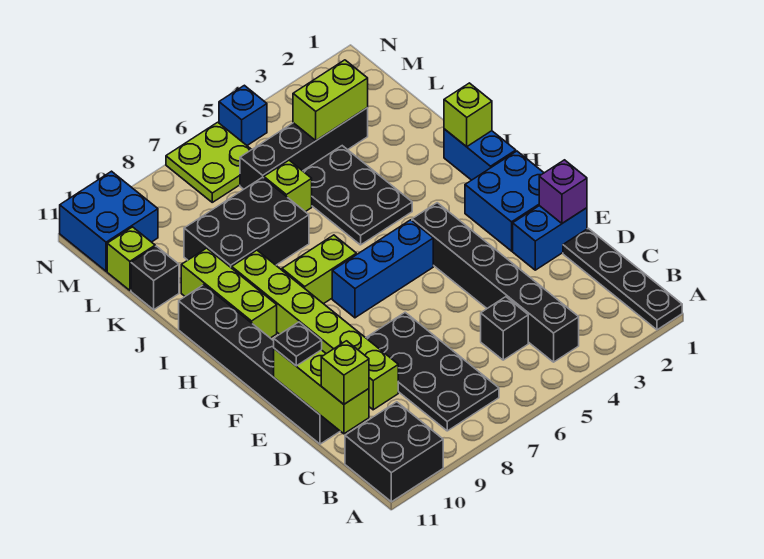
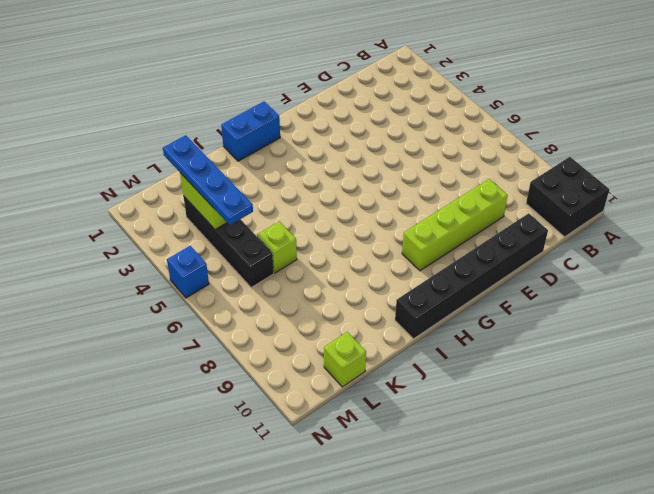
lime 1x4 brick [402,179,508,271] -> lime 1x6 brick [232,250,398,410]
blue 1x4 plate [163,135,253,225] -> none
none -> black 1x4 plate [563,228,682,330]
none -> black 1x6 brick [412,203,579,362]
none -> black 2x4 plate [366,312,499,431]

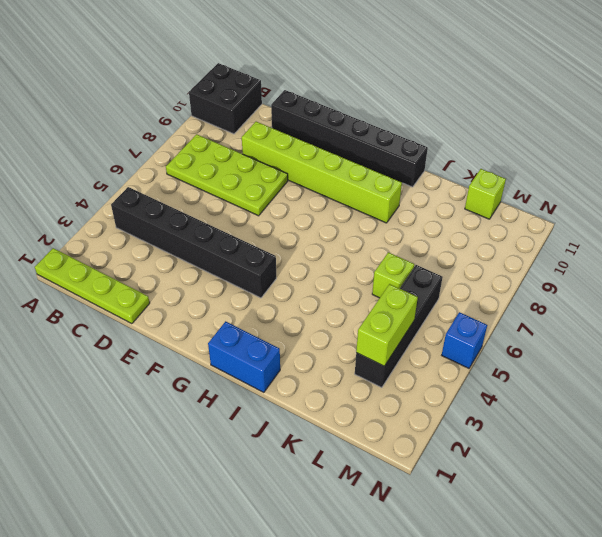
lime 1x4 plate [35,248,150,324] -> black 1x4 plate [563,228,682,330]
lime 2x4 plate [166,134,288,216] -> black 2x4 plate [366,312,499,431]
none -> black 1x1 brick [481,297,528,360]
none -> blue 1x2 brick [513,206,587,270]
none -> blue 2x2 brick [465,151,544,251]

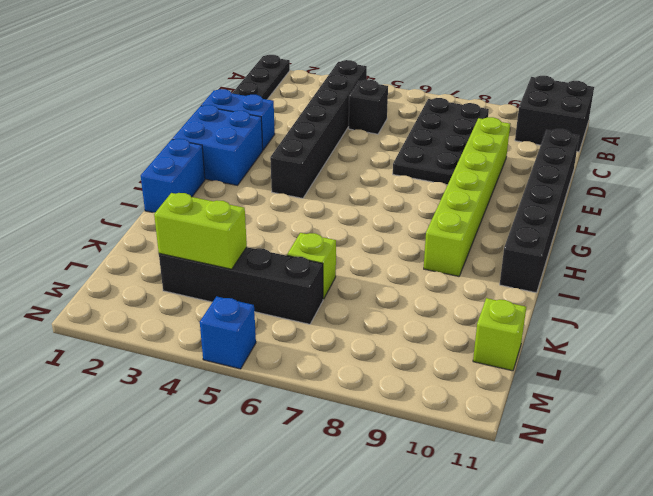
none -> blue 1x3 brick [332,220,433,318]
none -> lime 1x2 brick [282,235,356,304]
none -> lime 1x3 brick [181,248,277,338]

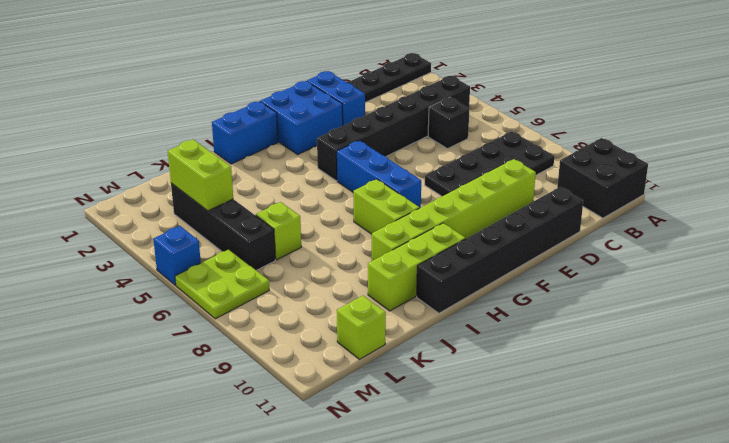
none -> black 2x3 plate [303,146,412,245]
none -> black 2x3 brick [184,177,309,268]
none -> black 1x1 brick [131,246,179,310]

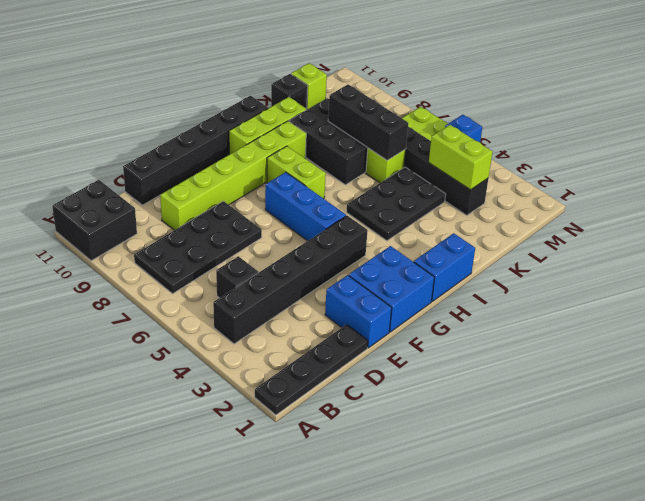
black 1x3 brick [328,84,408,160] -> none
none -> blue 2x2 brick [60,171,158,271]
none -> lime 1x3 brick [274,349,369,434]
none -> purple 1x1 brick [539,160,587,223]

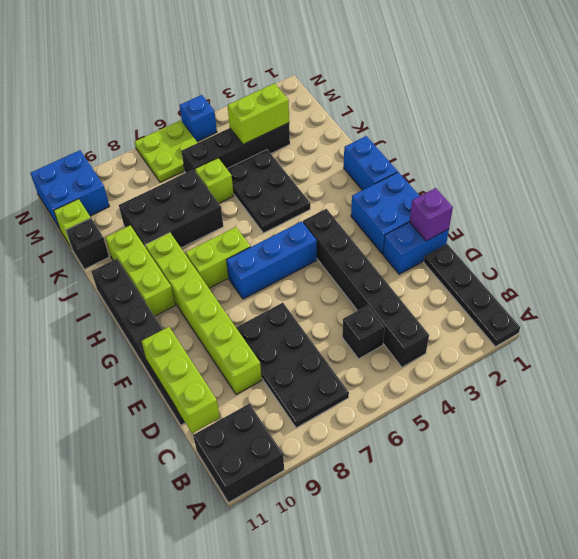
none -> lime 1x1 brick [444,83,492,147]
none -> lime 1x1 brick [321,341,369,404]
none -> black 1x1 plate [273,322,322,366]

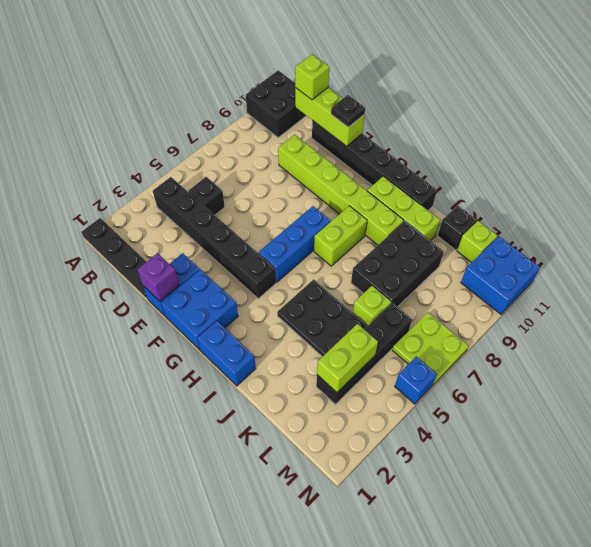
none -> black 2x4 plate [366,312,499,431]
none -> lime 1x1 brick [444,83,492,147]

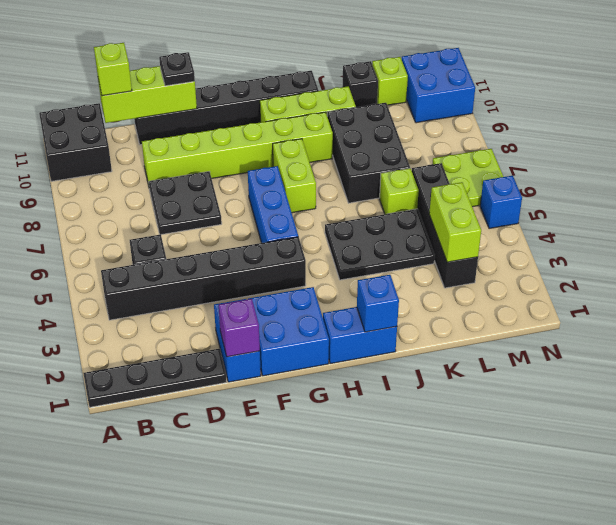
black 2x2 plate [149,172,222,235] -> black 2x4 plate [366,312,499,431]
blue 1x1 brick [357,275,399,332] -> lime 1x1 brick [444,83,492,147]

